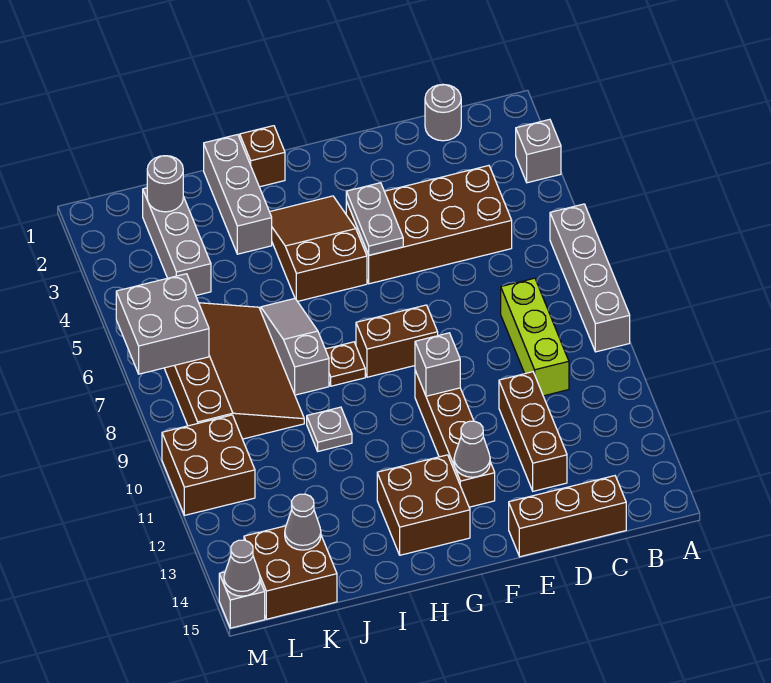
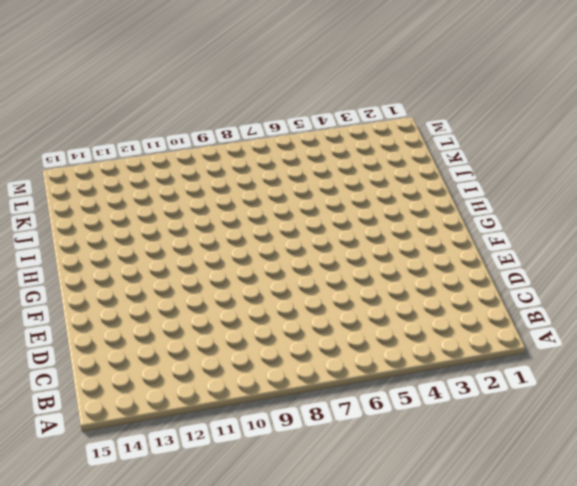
none -> grey 1x1 brick [516,119,561,183]
none -> grey 1x4 brick [550,204,630,352]
none -> grey 1x1 round brick [425,84,461,141]

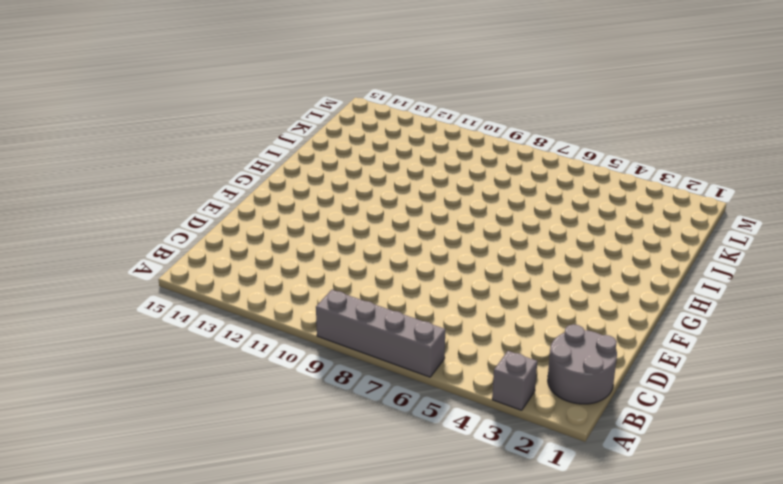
grey 2x2 round brick [548,324,617,404] -> grey 1x1 round brick [425,84,461,141]
none -> brown 2x4 brick [346,166,512,284]
none -> lime 1x3 brick [501,278,569,396]
none -> brown 1x3 brick [509,476,626,557]

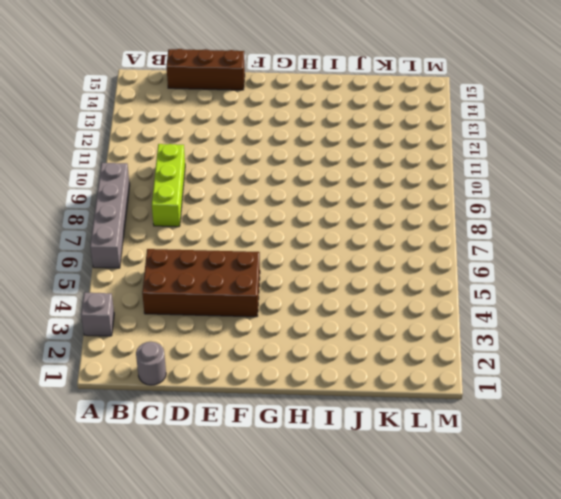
none -> brown 1x3 brick [499,372,567,491]
none -> brown 1x2 brick [356,305,438,377]
none -> brown 1x4 brick [415,371,495,507]

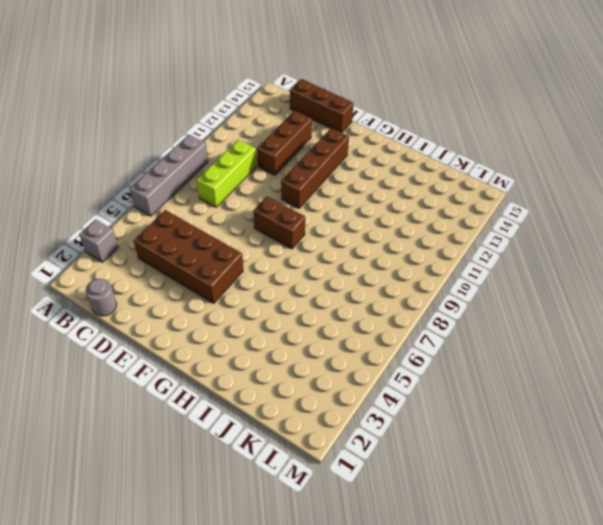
none -> brown 2x3 slope [270,196,367,301]
none -> brown 2x2 brick [377,455,470,555]
none -> brown 1x1 brick [240,126,285,187]

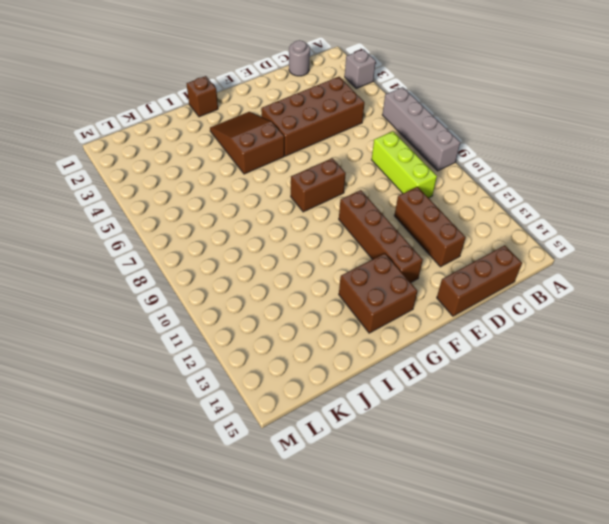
none -> brown 1x1 plate [325,342,365,386]
none -> grey 1x3 brick [204,135,272,254]
none -> grey 1x3 slope [261,299,329,395]

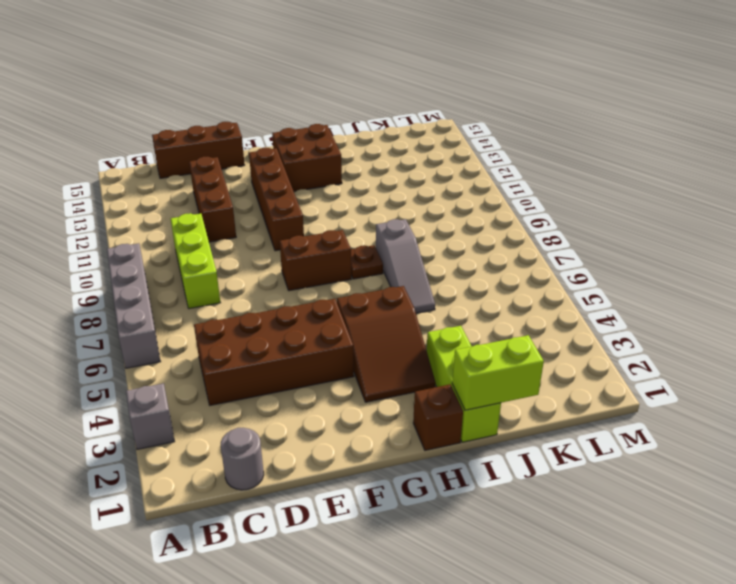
lime 1x3 brick [427,326,501,442] -> grey 1x3 brick [204,135,272,254]
lime 1x2 brick [452,335,544,410] -> none
none -> grey 1x1 plate [307,407,352,451]
none -> brown 3x4 slope [164,303,304,439]
none -> grey 1x3 brick [143,188,211,295]

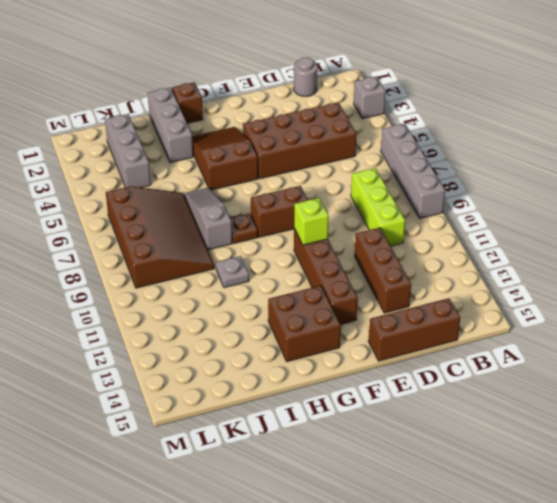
lime 1x1 brick [294,198,329,245] -> grey 1x1 brick [415,333,460,396]
none -> brown 2x2 brick [244,526,337,619]
none -> brown 2x2 brick [162,415,255,515]
none -> grey 1x1 brick [219,572,265,628]

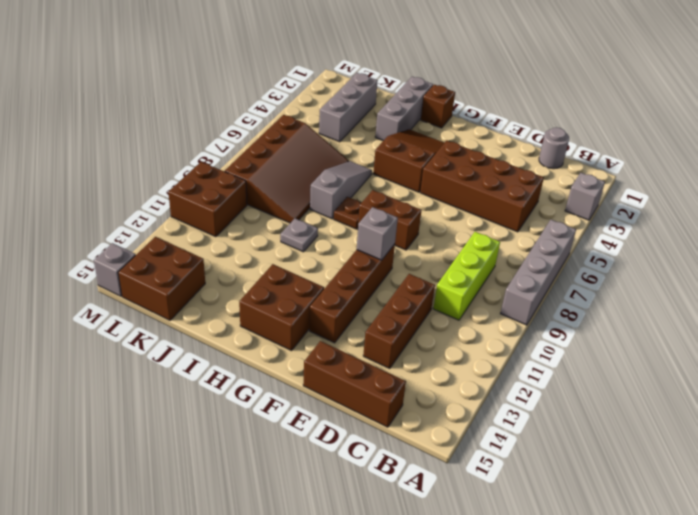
none -> grey 1x2 plate [346,183,403,255]
none -> grey 1x1 cone [454,421,490,477]
none -> grey 1x1 round brick [147,156,184,212]

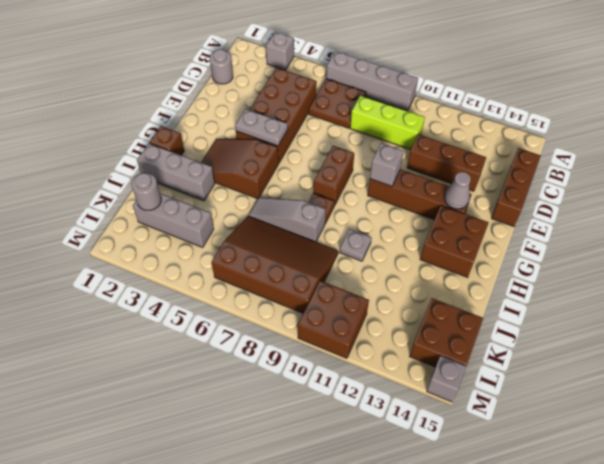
brown 2x2 plate [309,79,366,128] -> none
none -> grey 1x1 cone [285,494,321,550]
none -> grey 2x2 brick [116,274,209,374]
none -> grey 1x1 cone [224,540,260,596]

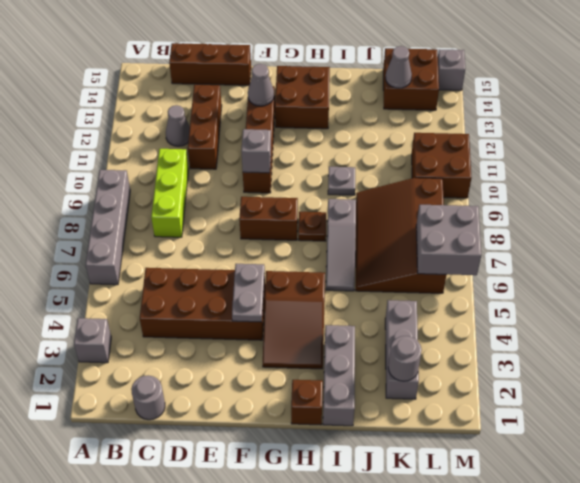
grey 1x1 cone [166,105,190,146] -> grey 1x1 cone moved to [224,540,260,596]

